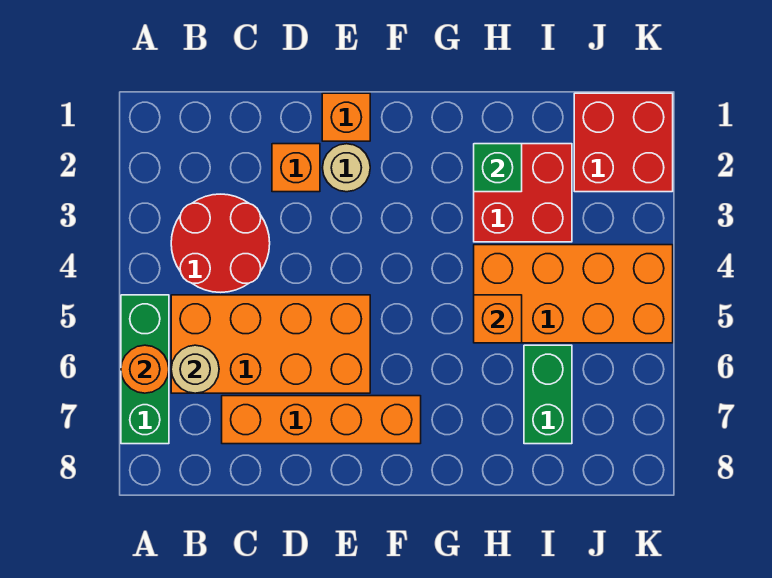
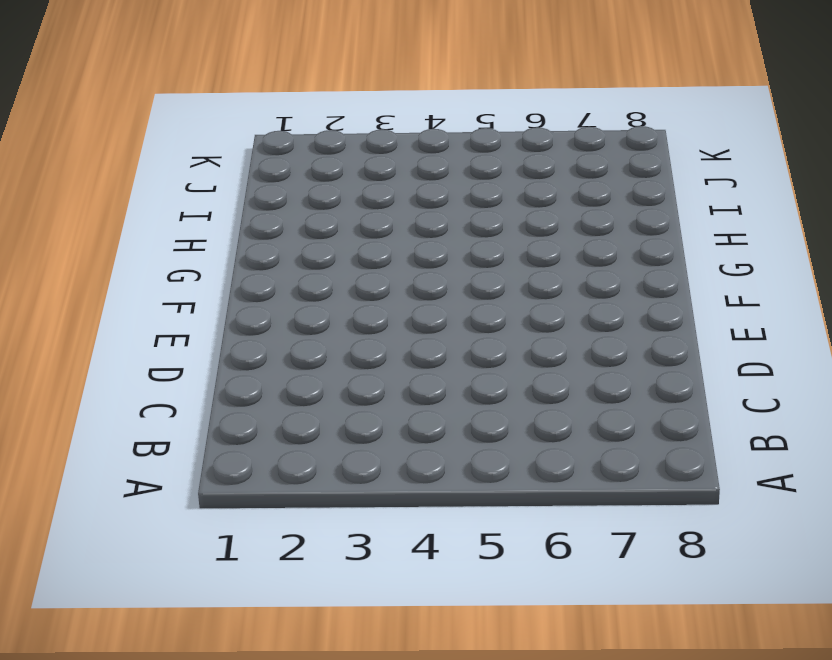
none -> green 1x3 brick [121,295,169,444]
none -> red 2x2 round brick [171,194,270,292]
none -> orange 2x4 brick [171,295,370,393]

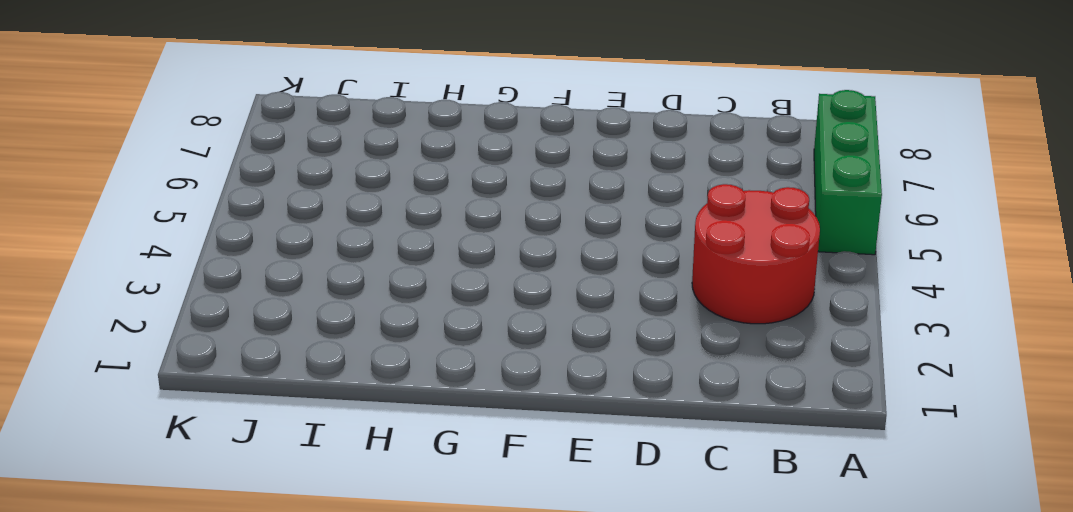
none -> orange 2x4 brick [171,295,370,393]
none -> orange 1x4 brick [222,396,421,444]
none -> orange 1x1 brick [272,144,320,192]

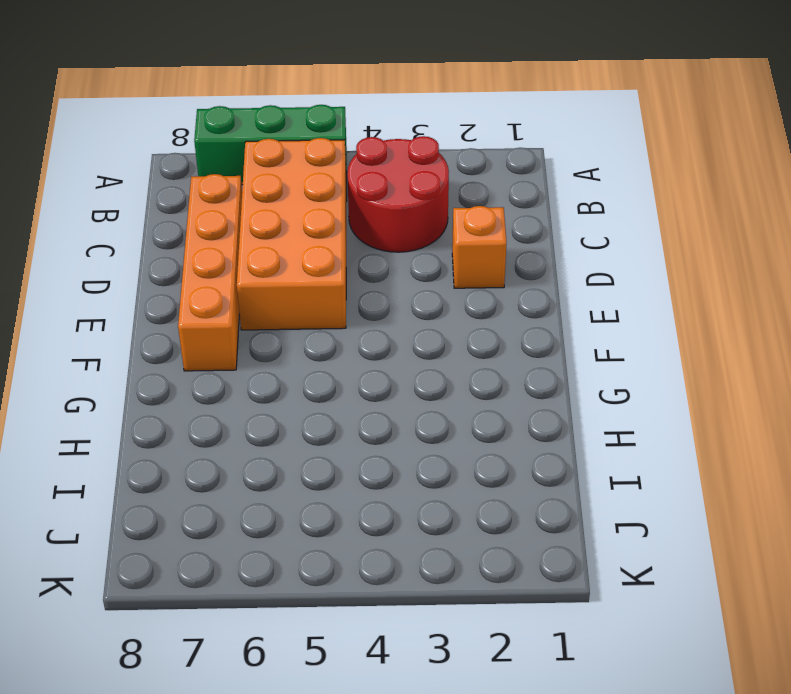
none -> orange 1x1 brick [322,93,370,141]
none -> tan 1x1 round brick [322,144,370,192]
none -> red 2x2 brick [474,144,572,242]

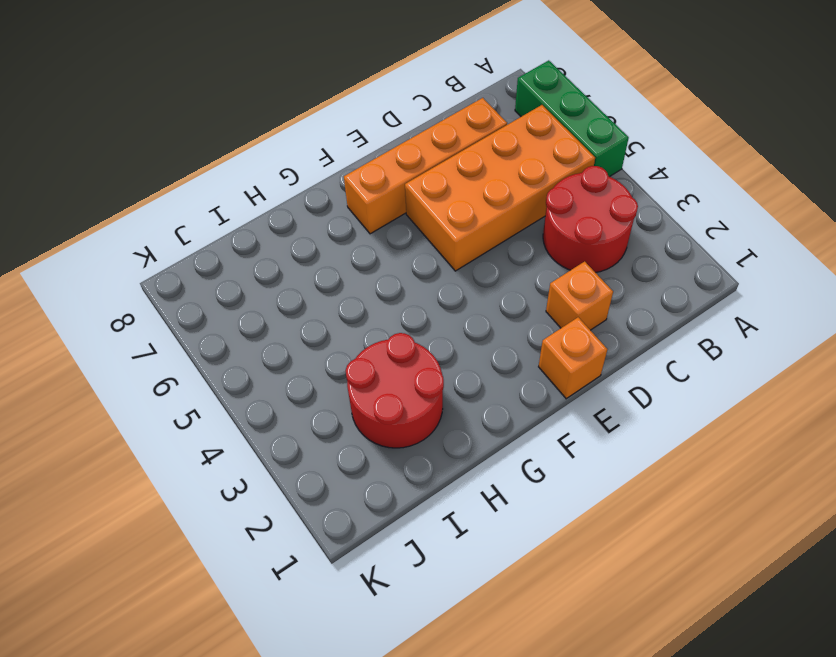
red 2x2 round brick [346,333,444,448] -> red 2x2 brick [474,144,572,242]
none -> tan 1x1 round brick [322,144,370,192]
none -> orange 2x4 brick [474,245,673,343]
none -> green 1x2 brick [524,345,572,444]

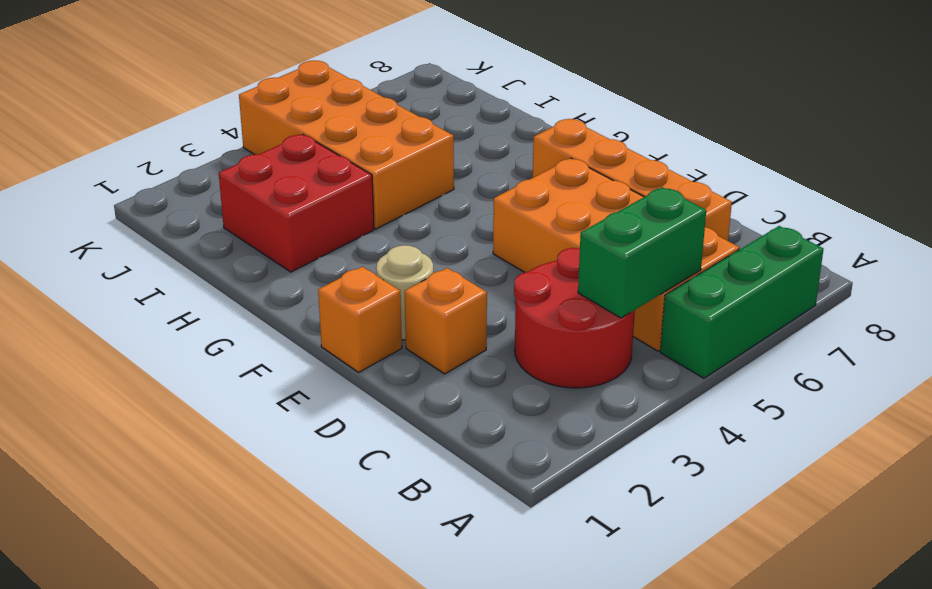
green 1x2 brick [578,187,706,318] -> green 1x2 brick moved to [524,345,572,444]
none -> red 2x2 brick [574,93,673,192]
none -> orange 1x1 round brick [121,345,169,393]
none -> tan 1x1 round brick [171,345,219,393]

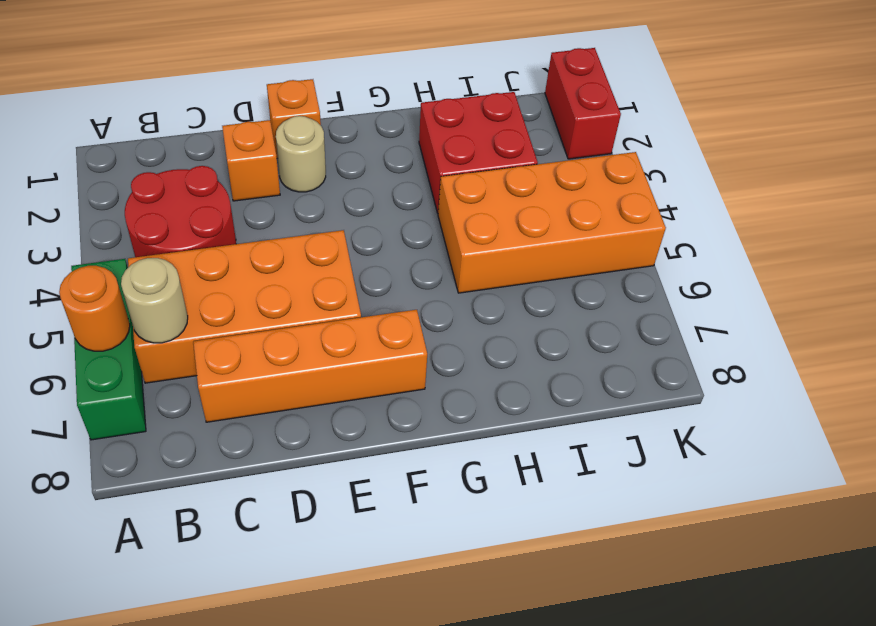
red 1x2 brick [545,48,621,159] -> red 2x2 brick [574,93,673,192]
none -> green 1x2 brick [524,345,572,444]
none -> green 1x1 brick [474,144,522,192]
none -> orange 1x1 brick [474,295,522,343]

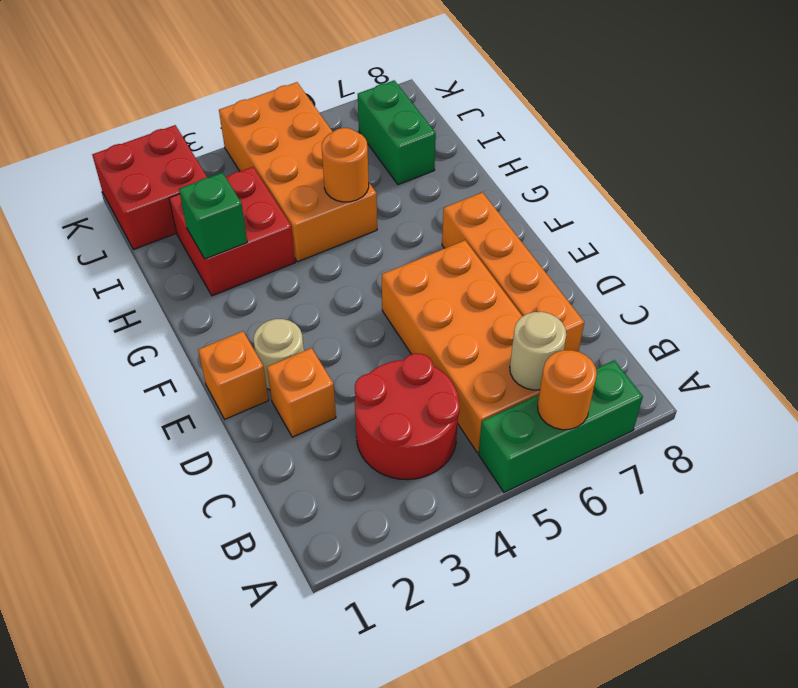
orange 1x1 round brick [322,128,369,202] -> orange 1x1 brick [474,295,522,343]
green 1x2 brick [358,80,436,185] -> green 1x2 brick turned to [524,345,572,444]

